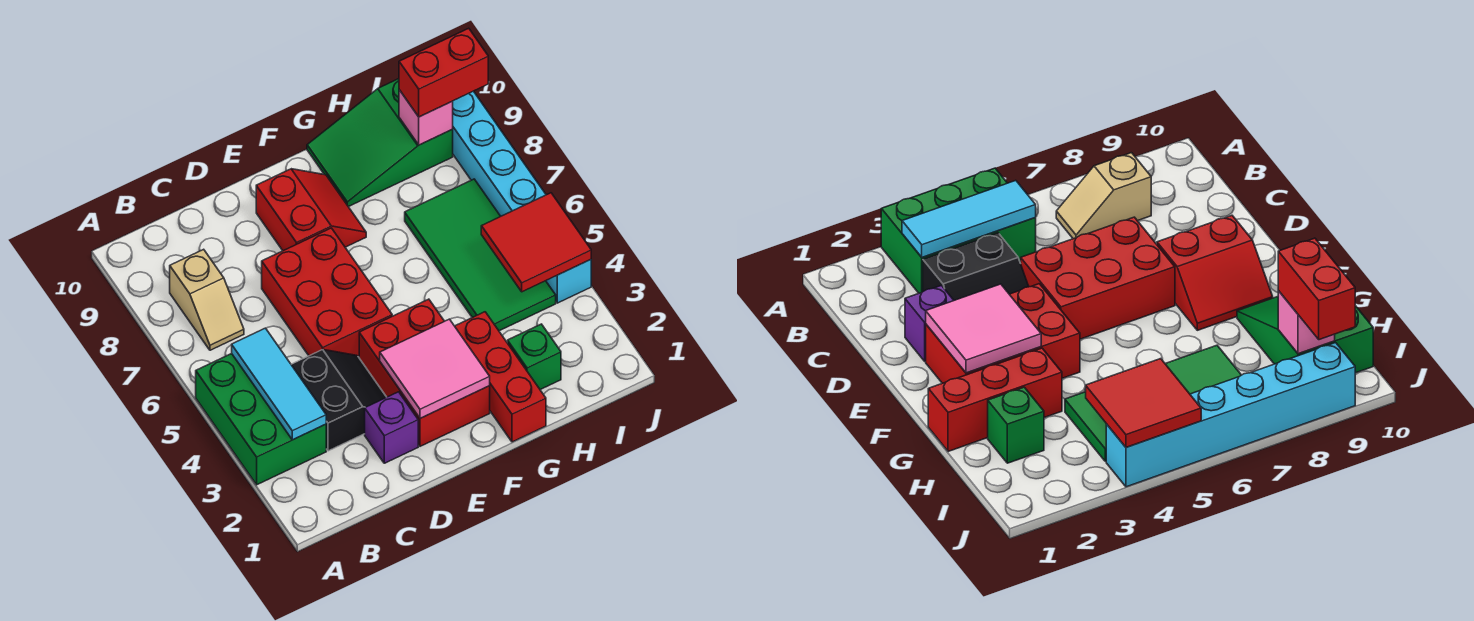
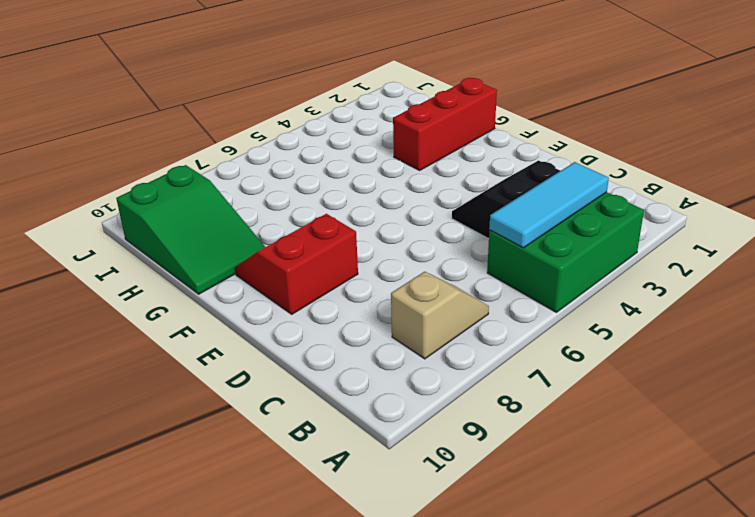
none -> purple 1x1 brick [365,392,418,463]
none -> red 2x3 brick [262,228,392,357]
none -> red 2x3 brick [359,299,490,446]

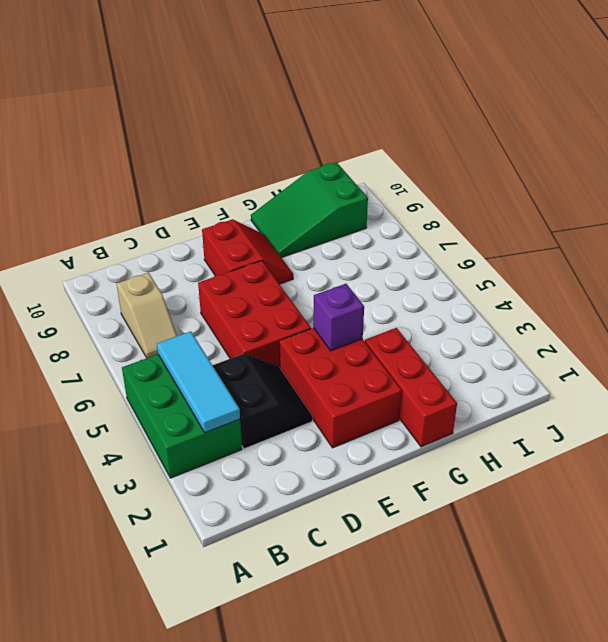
purple 1x1 brick [313,284,364,351] -> purple 1x1 brick moved to [365,392,418,463]
none -> green 1x1 brick [508,324,561,390]
none -> green 2x4 tile [405,179,556,331]
none -> cyan 1x6 brick [453,91,591,303]

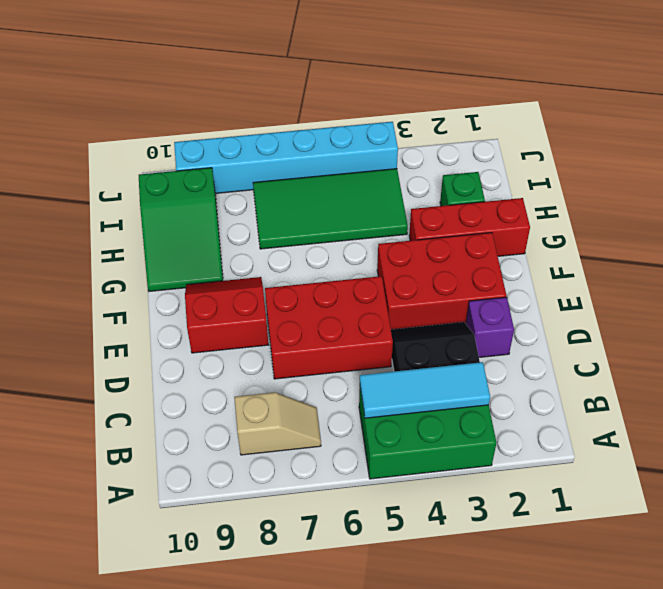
none -> pink 2x2 tile [380,319,490,418]
none -> red 2x2 tile [481,193,591,292]
none -> pink 1x1 brick [399,90,453,145]

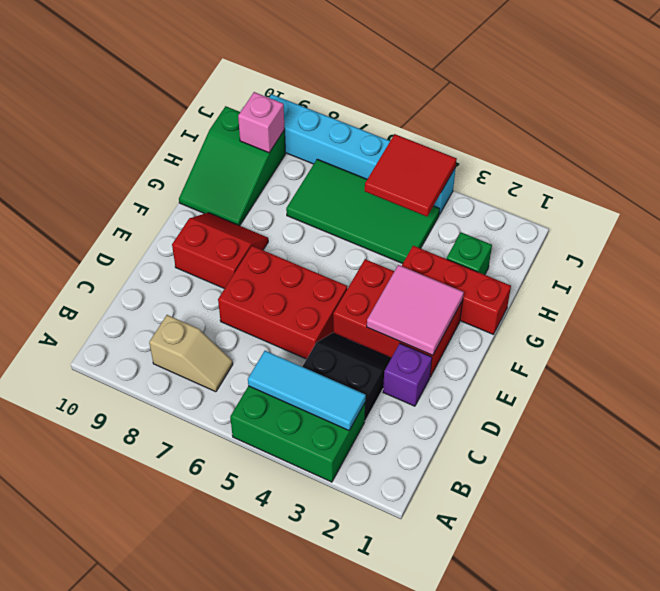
none -> red 1x2 brick [399,28,488,117]

